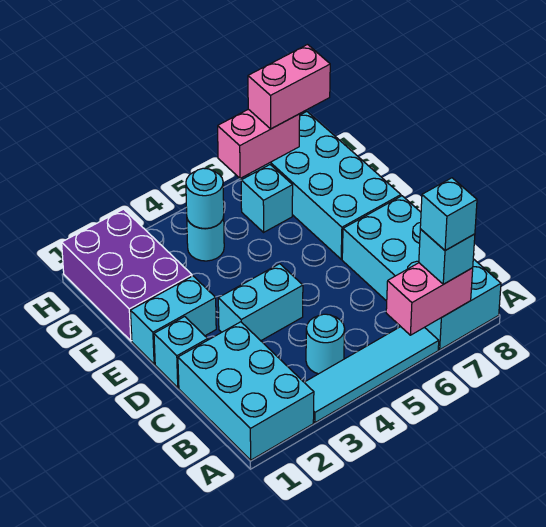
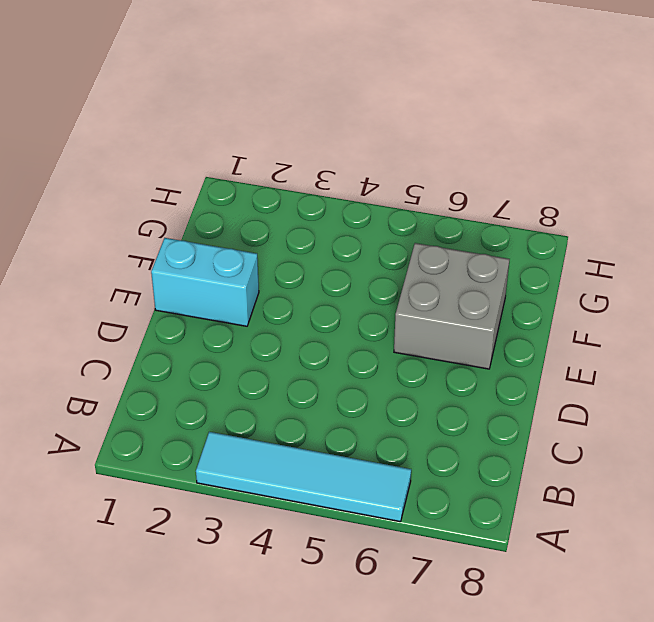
grey 2x2 brick [394,243,510,369] -> cyan 2x4 brick [249,112,401,259]
none -> cyan 2x3 brick [178,322,314,460]
none -> cyan 2x4 brick [342,196,501,350]
none -> cyan 1x1 round brick [306,314,345,374]

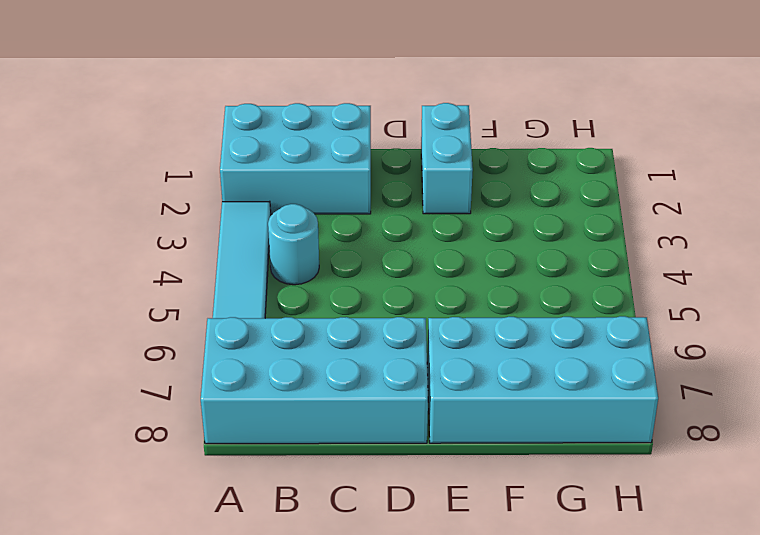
none -> cyan 1x1 brick [154,317,208,388]
none -> cyan 1x2 brick [218,264,303,341]
none -> purple 2x3 brick [62,209,192,341]

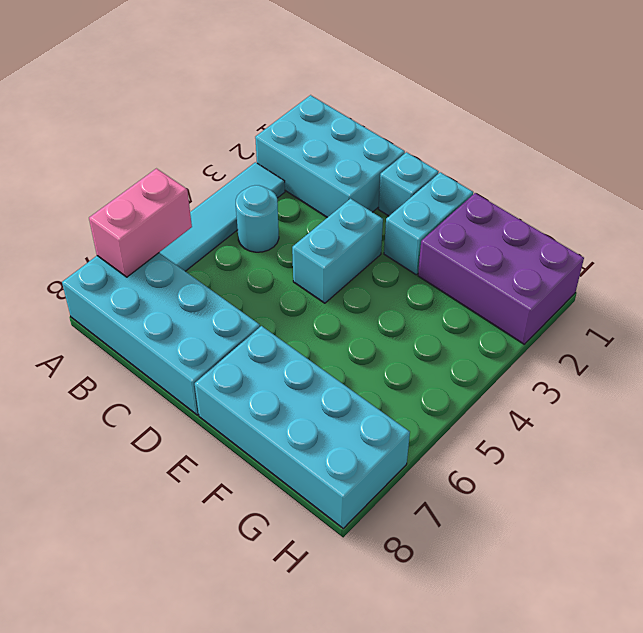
none -> cyan 1x1 round brick [187,217,224,261]
none -> cyan 1x1 brick [241,165,293,232]
none -> cyan 1x1 round brick [186,168,224,229]

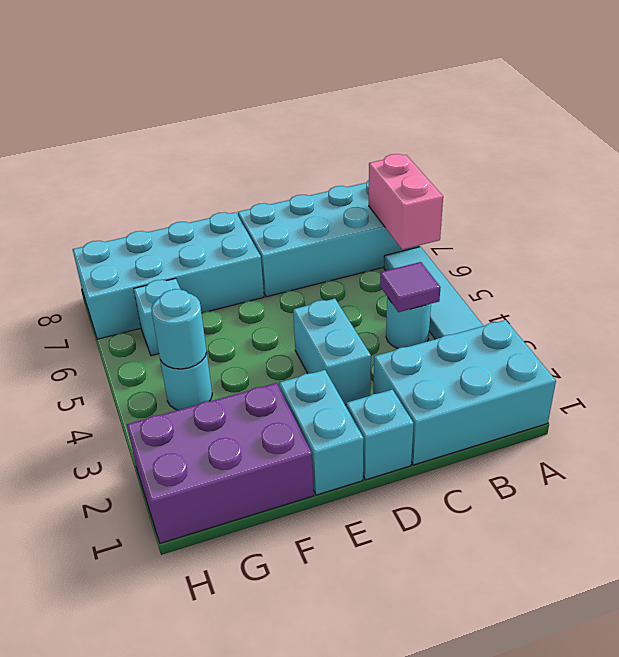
purple 1x1 tile [380,262,441,312] -> none
none -> pink 1x2 brick [218,109,300,178]
none -> cyan 1x1 brick [419,229,475,284]
none -> pink 1x2 brick [248,45,330,129]

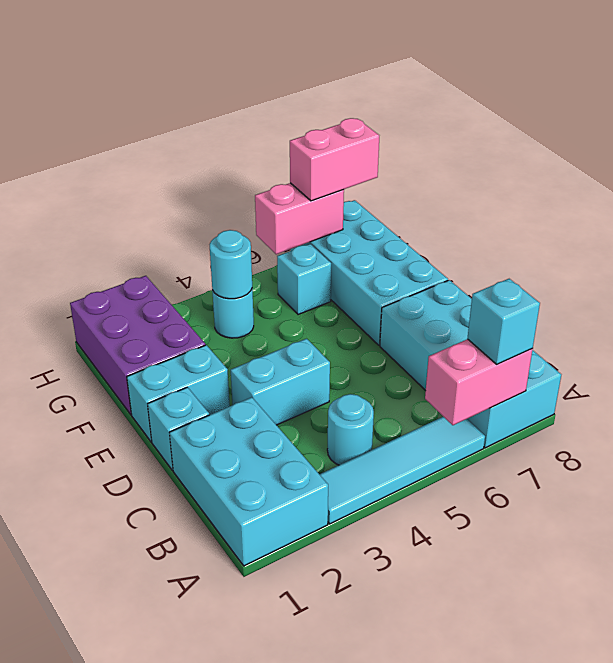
none -> cyan 1x1 brick [420,178,477,251]

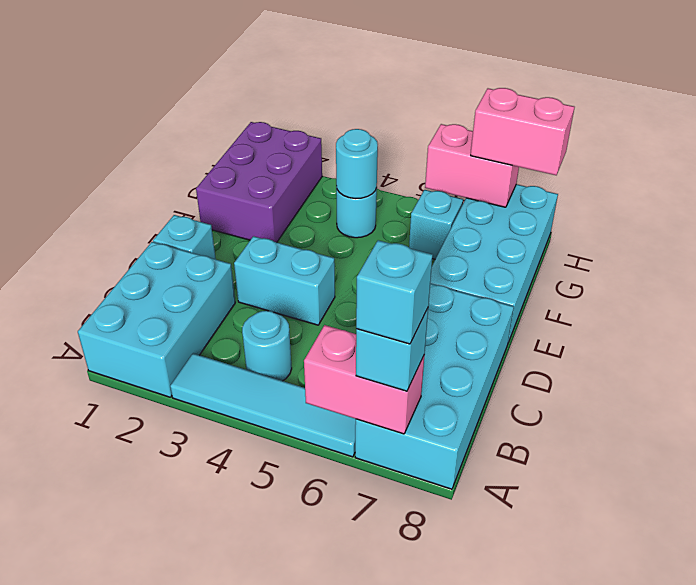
none -> cyan 1x2 brick [130,276,216,364]

